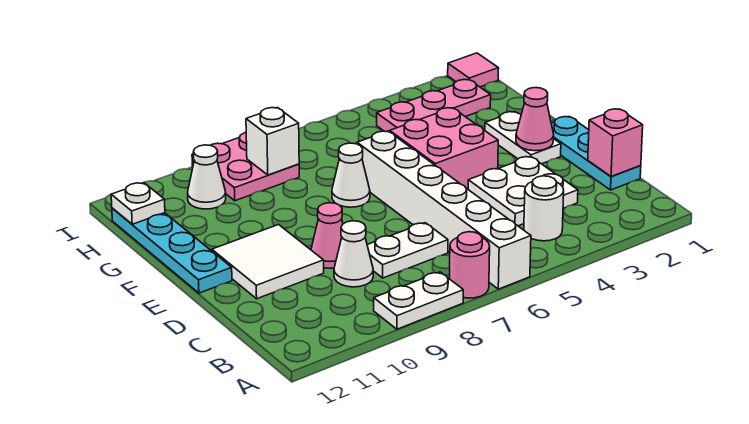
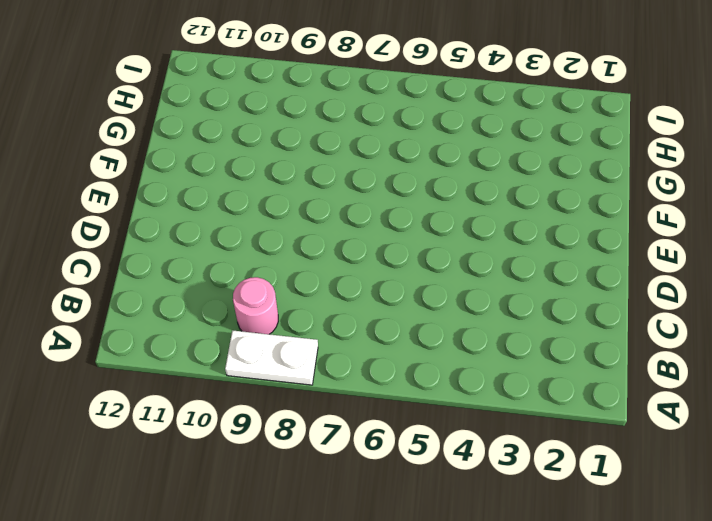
pink 1x1 round brick [233,277,278,334] -> pink 1x1 round brick moved to [450,232,490,298]
none -> white 1x6 brick [357,131,531,289]
none -> white 1x1 round brick [524,176,564,241]
none -> cyan 1x3 plate [551,117,641,190]

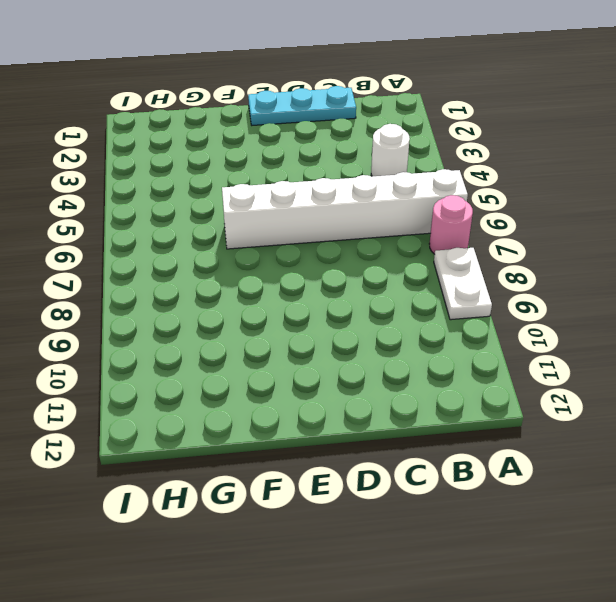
none -> white 2x2 plate [468,156,578,226]
none -> white 1x2 plate [367,223,448,278]
none -> white 1x1 cone [334,221,373,287]

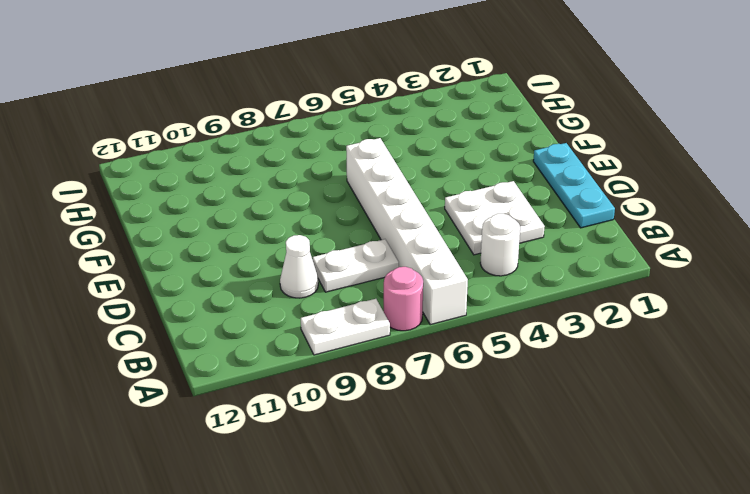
none -> pink 1x1 cone [311,203,343,268]
none -> white 2x2 tile [212,225,324,299]
none -> white 1x2 plate [485,112,561,164]

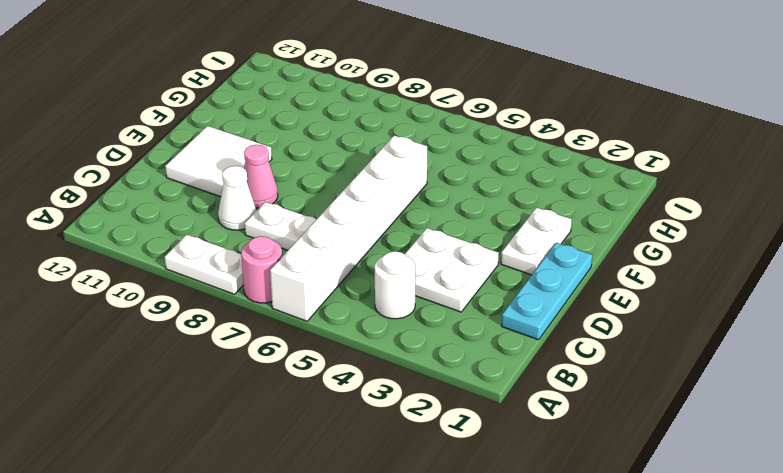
none -> pink 2x2 brick [390,108,498,189]
none -> cyan 1x4 plate [112,208,232,293]
none -> white 1x1 cone [332,143,370,207]

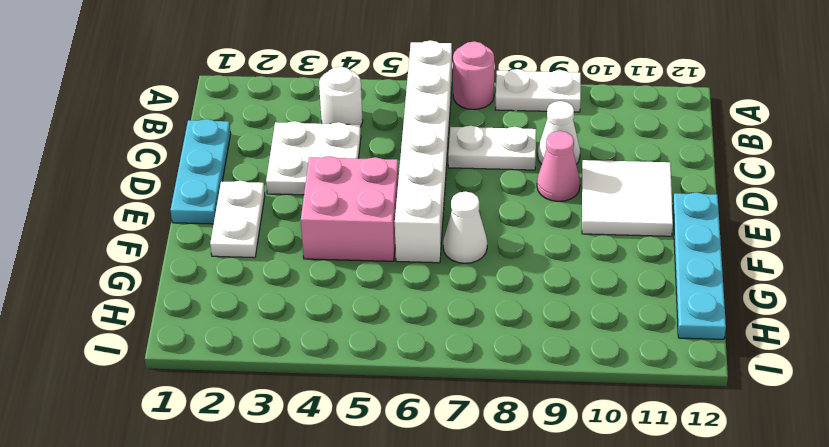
none -> pink 1x3 plate [377,80,491,132]
none -> pink 2x2 plate [192,133,299,201]
none -> white 1x1 cone [188,145,226,209]

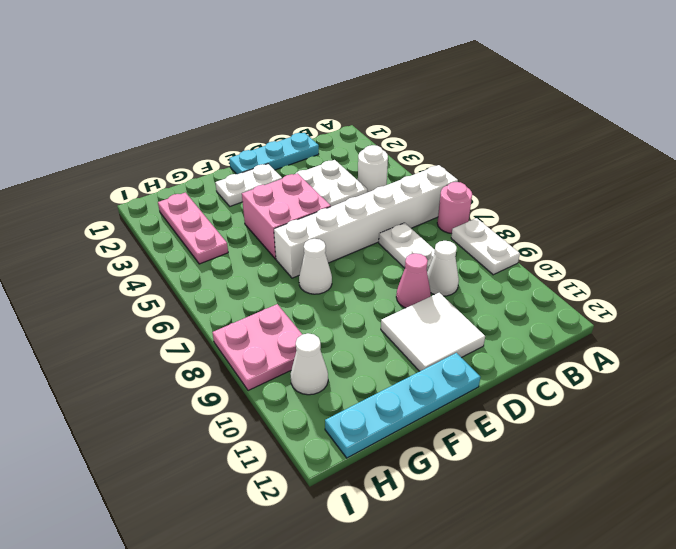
none -> pink 1x1 tile [448,53,499,87]
none -> pink 1x1 brick [588,109,643,177]
none -> pink 1x1 cone [516,88,554,151]

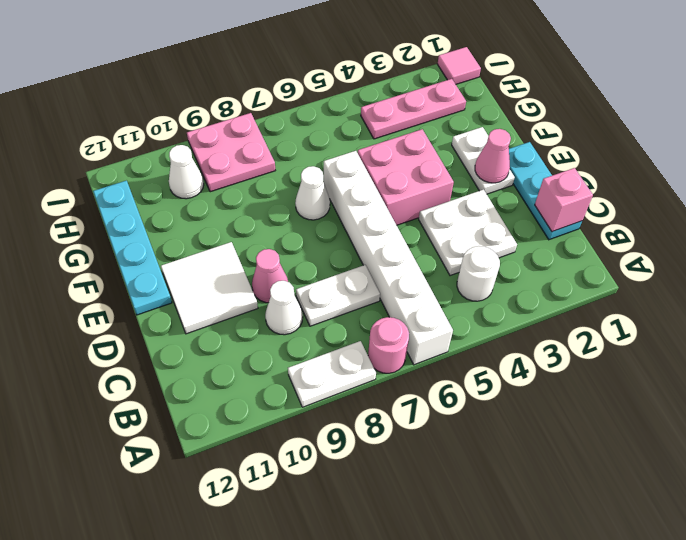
none -> white 1x1 brick [246,108,299,175]
none -> white 1x1 plate [111,183,165,224]

